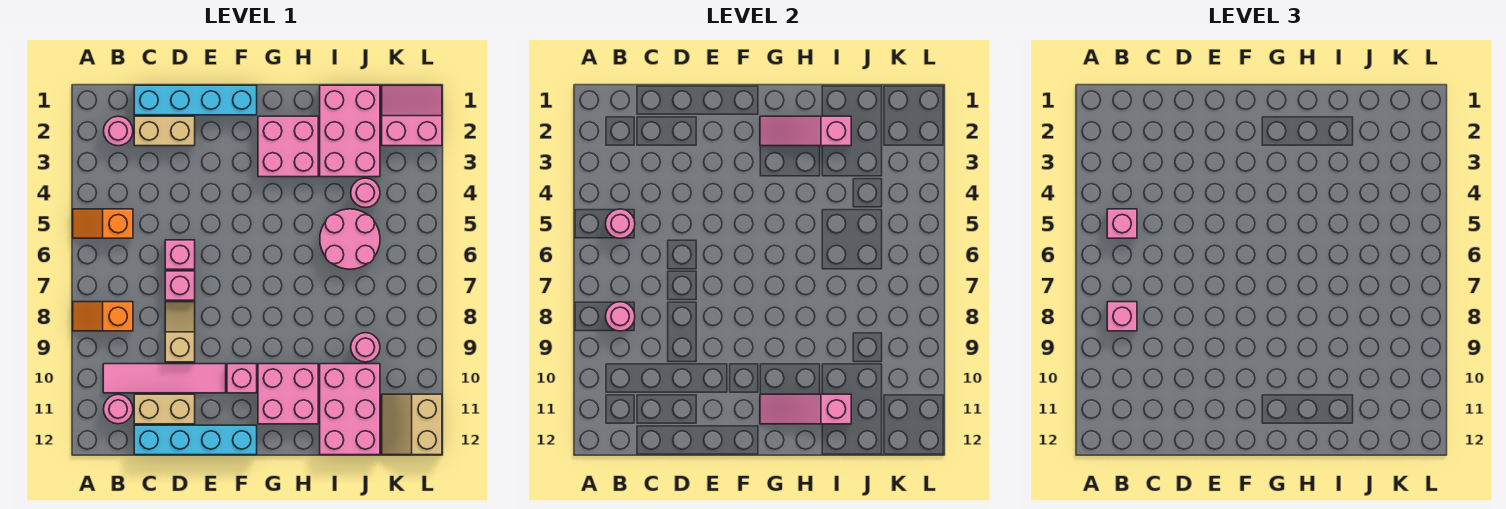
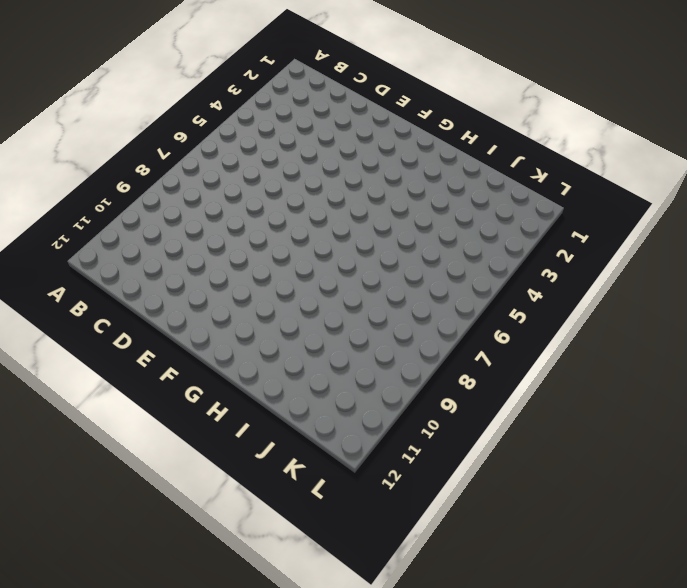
none -> orange 1x2 slope [73,209,133,238]
none -> orange 1x2 slope [73,302,133,331]
none -> pink 1x1 round brick [104,116,133,146]

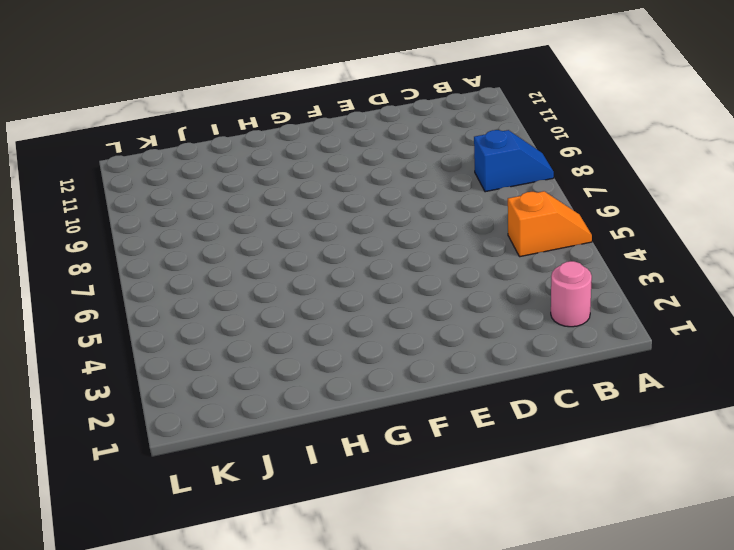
blue 1x2 slope [474,130,554,192] -> orange 1x2 slope [73,302,133,331]
none -> pink 1x4 tile [103,364,226,393]
none -> pink 1x1 round brick [104,394,133,424]
none -> cyan 1x4 brick [134,85,257,115]

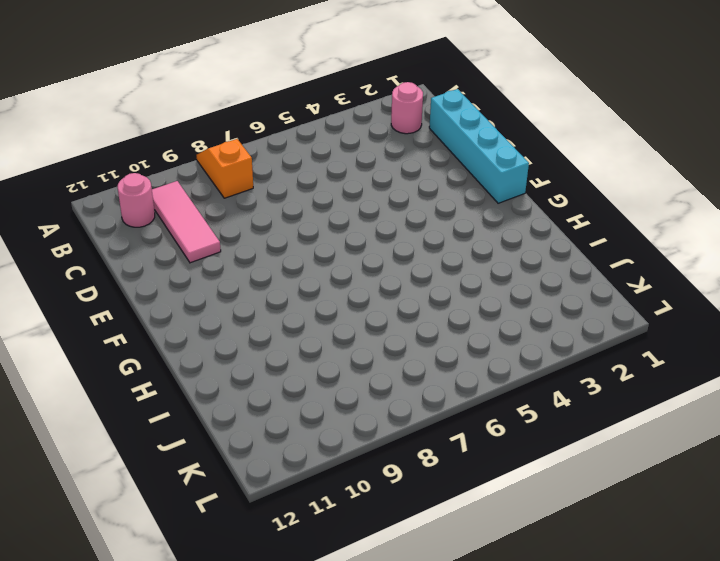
pink 1x3 tile [152,181,221,263] -> pink 1x4 tile [103,364,226,393]
none -> orange 1x2 slope [73,209,133,238]
none -> tan 1x2 brick [134,116,195,146]
none -> tan 1x2 brick [134,394,195,424]

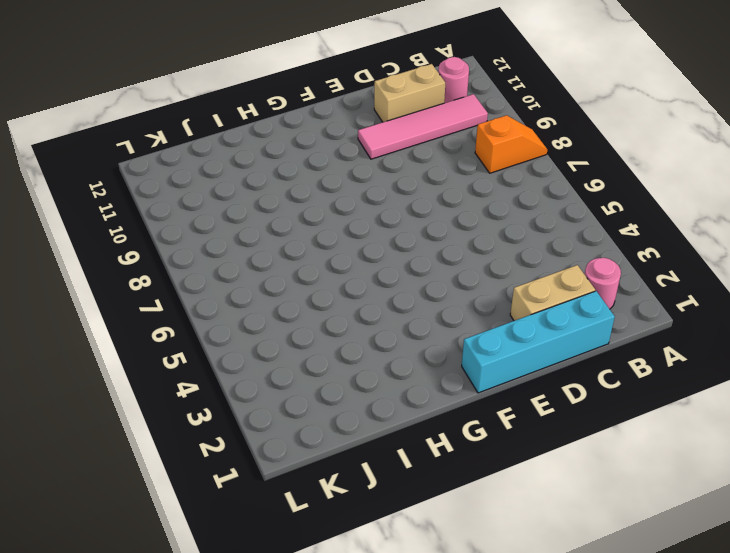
none -> orange 1x2 slope [73,209,133,238]
none -> cyan 1x4 brick [134,425,257,455]
none -> pink 1x1 brick [165,240,195,269]

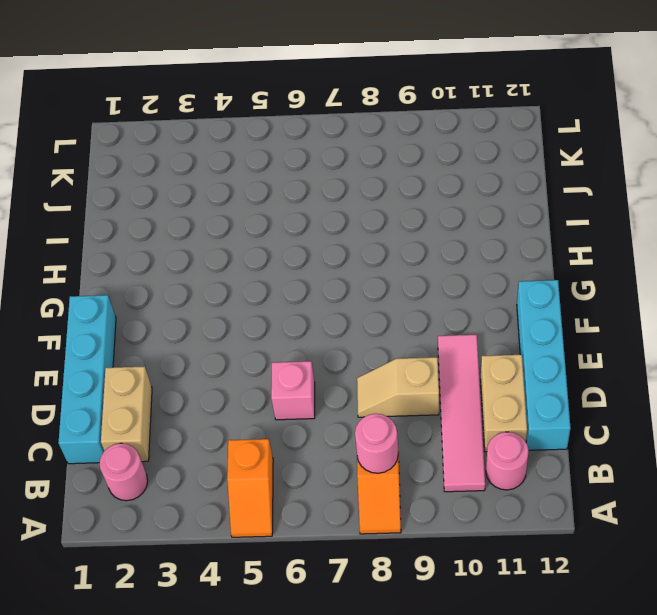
none -> pink 1x1 brick [165,271,195,300]
none -> pink 1x1 brick [227,364,257,393]
none -> pink 2x2 brick [258,116,318,177]

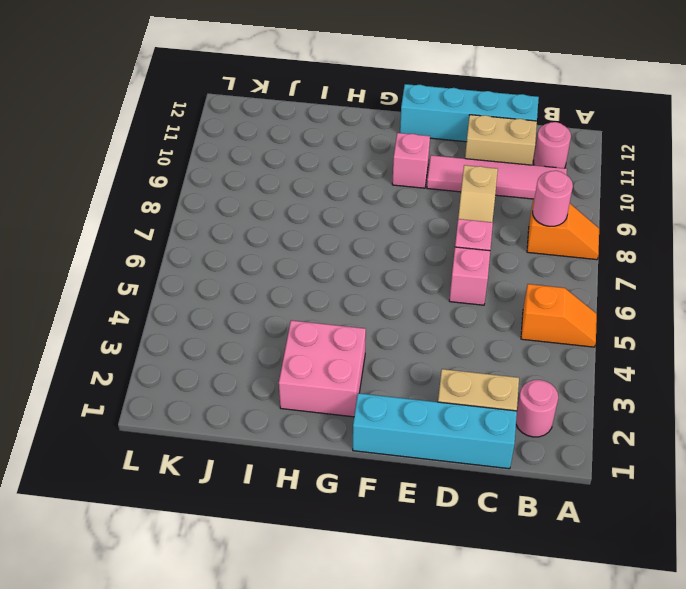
none -> pink 2x2 brick [258,364,318,424]
none -> pink 2x3 brick [320,85,380,177]
none -> pink 2x2 round brick [320,209,380,269]

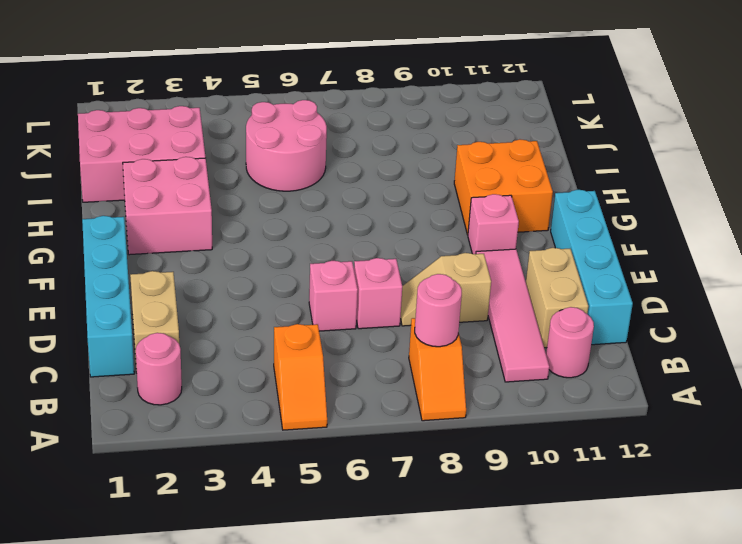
orange 2x2 brick [454,139,553,235] -> pink 2x2 brick [258,364,318,424]
none -> pink 2x3 brick [320,364,380,455]
none -> pink 1x1 round brick [351,178,380,208]
none -> pink 1x1 round brick [351,333,380,362]

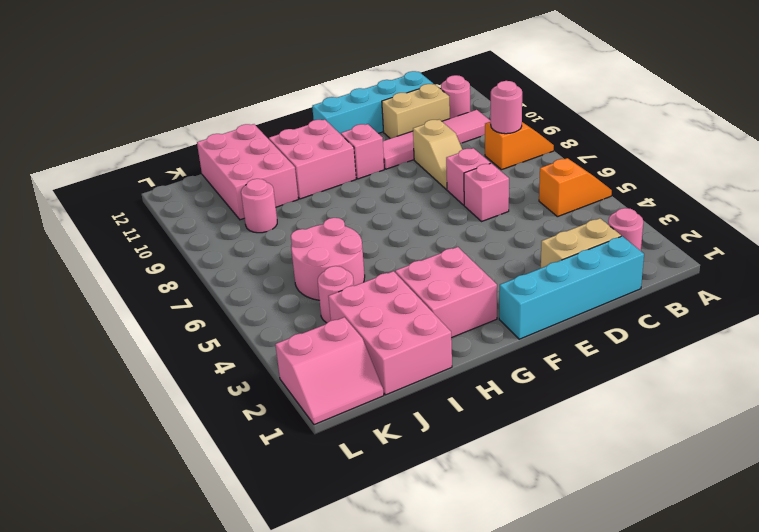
none -> tan 2x2 slope [382,394,442,455]
none -> pink 1x1 round brick [606,209,635,238]
none -> pink 1x3 slope [760,116,851,146]

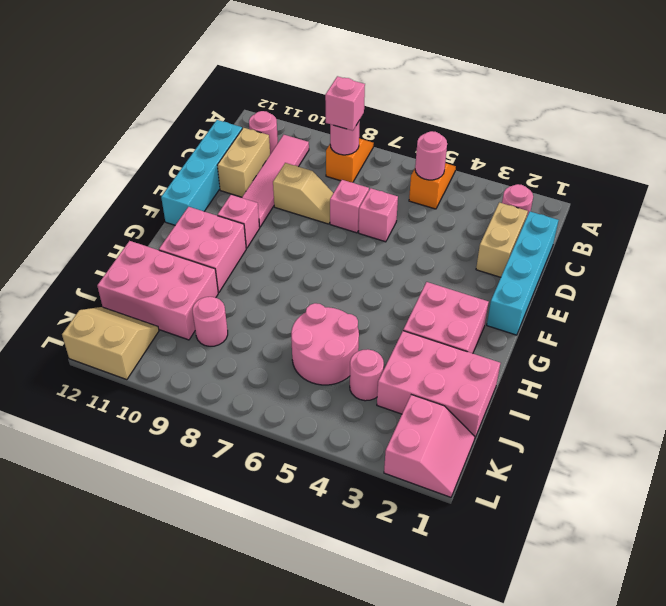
none -> pink 1x3 slope [760,116,851,146]
none -> pink 1x3 slope [760,394,851,424]
none -> pink 1x1 brick [1107,209,1137,238]

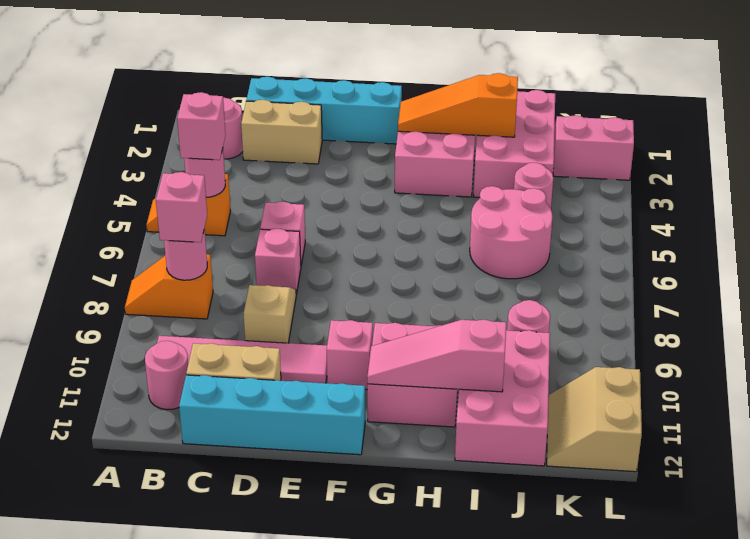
orange 1x3 slope [398,73,518,137] -> pink 1x3 slope [760,116,851,146]

